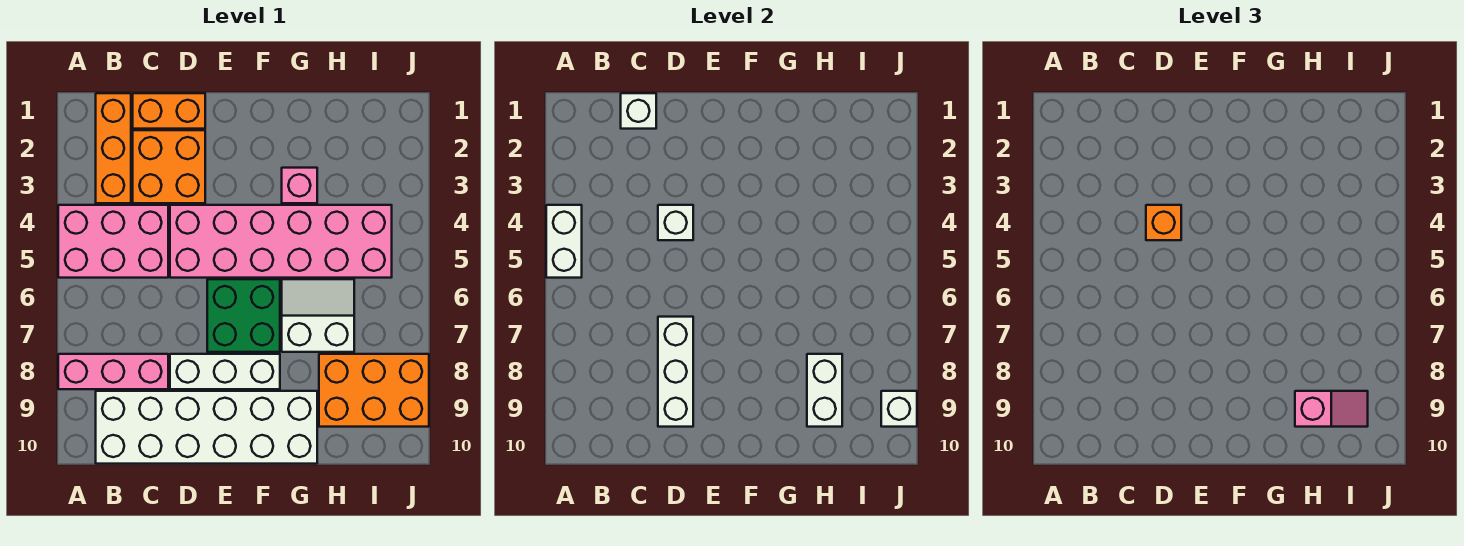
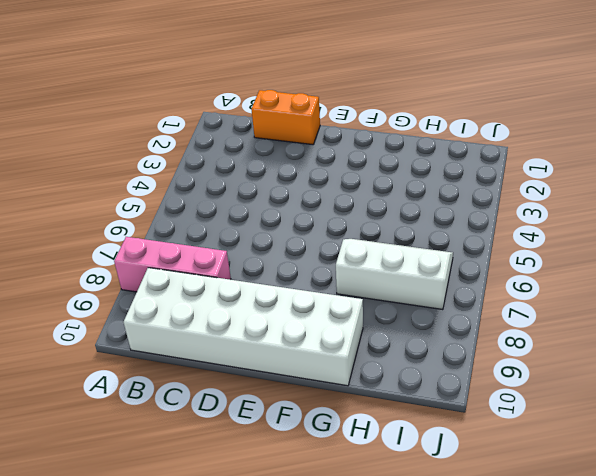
white 2x3 slope [336,239,453,310] -> white 2x2 slope [282,279,354,352]
none -> pink 2x3 brick [58,205,168,278]
none -> orange 1x3 brick [96,93,131,203]
none -> orange 2x2 brick [133,130,205,203]

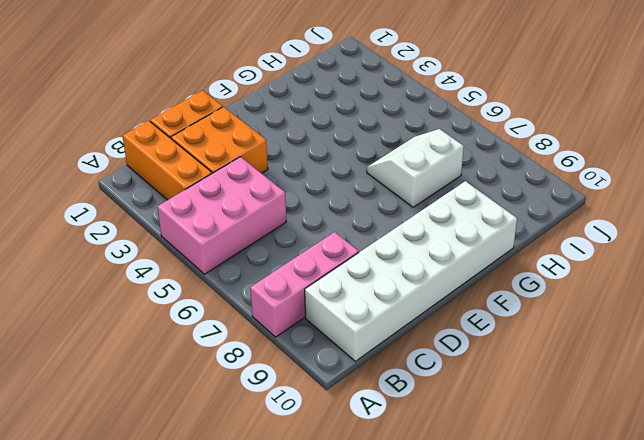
none -> pink 2x6 brick [170,205,392,278]
none -> white 1x3 brick [170,354,280,389]
none -> green 2x2 brick [207,279,280,352]

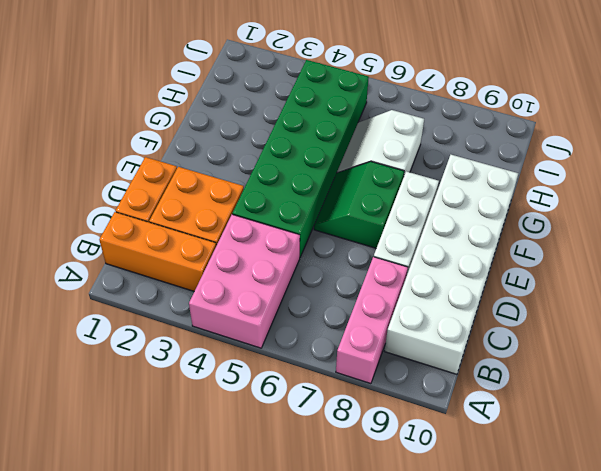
green 2x6 brick [232,60,369,257] -> pink 2x6 brick [170,205,392,278]
green 2x2 slope [314,162,404,248] -> green 2x2 brick [207,279,280,352]
none -> pink 1x1 brick [282,168,317,203]
none -> orange 2x3 brick [319,354,429,427]
none -> white 1x2 brick [546,205,582,278]

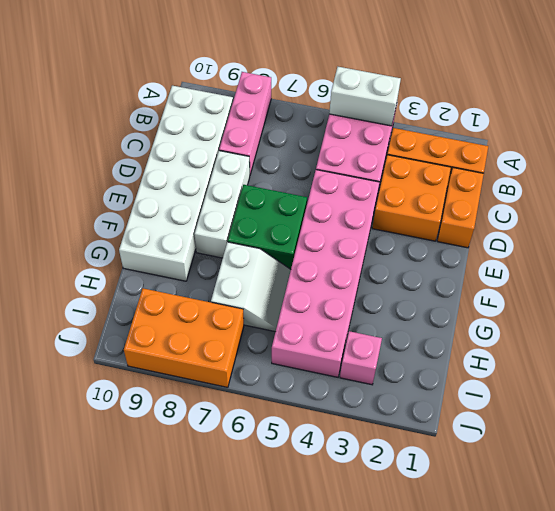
pink 1x1 brick [340,331,382,385] -> pink 1x1 brick moved to [282,168,317,203]
orange 2x3 brick [124,288,244,387] -> orange 2x3 brick turned to [319,354,429,427]
none -> white 1x1 brick [621,93,656,129]
none -> white 1x1 brick [658,205,693,240]
none -> white 1x3 brick [658,317,693,427]

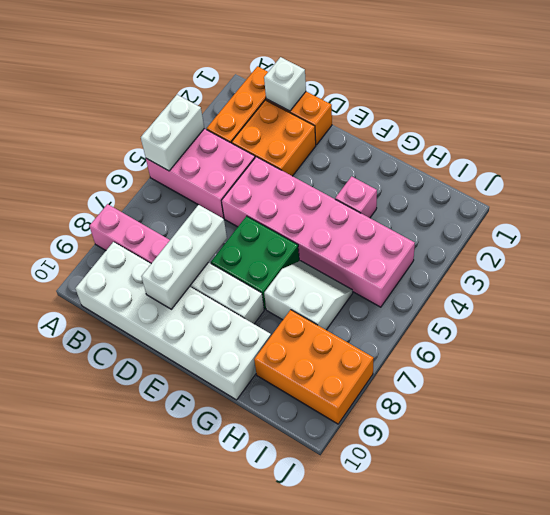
none -> white 1x1 brick [658,205,693,240]
none -> white 1x2 brick [807,354,842,427]
none -> white 1x1 brick [881,391,917,427]

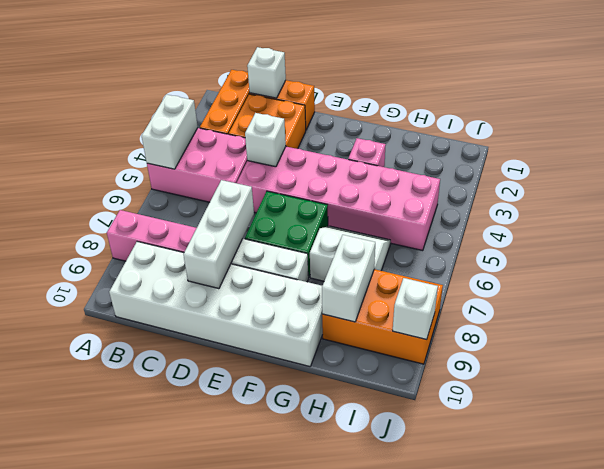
none -> orange 1x1 brick [1146,205,1181,240]
none -> pink 1x2 slope [1295,391,1368,427]

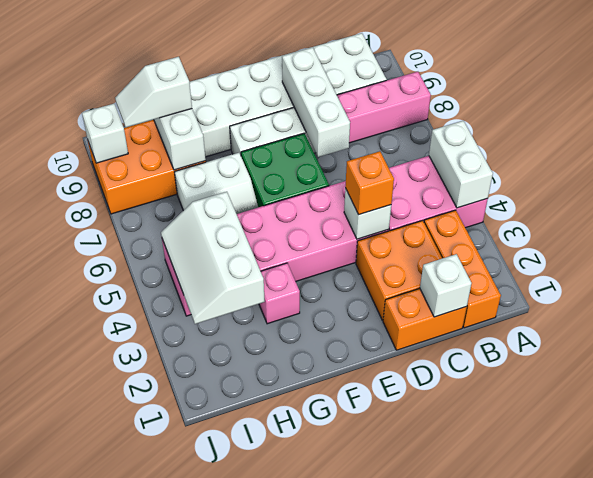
white 2x3 slope [161,192,265,324] -> none
white 1x2 slope [115,57,192,127] -> pink 1x2 slope [1295,391,1368,427]

